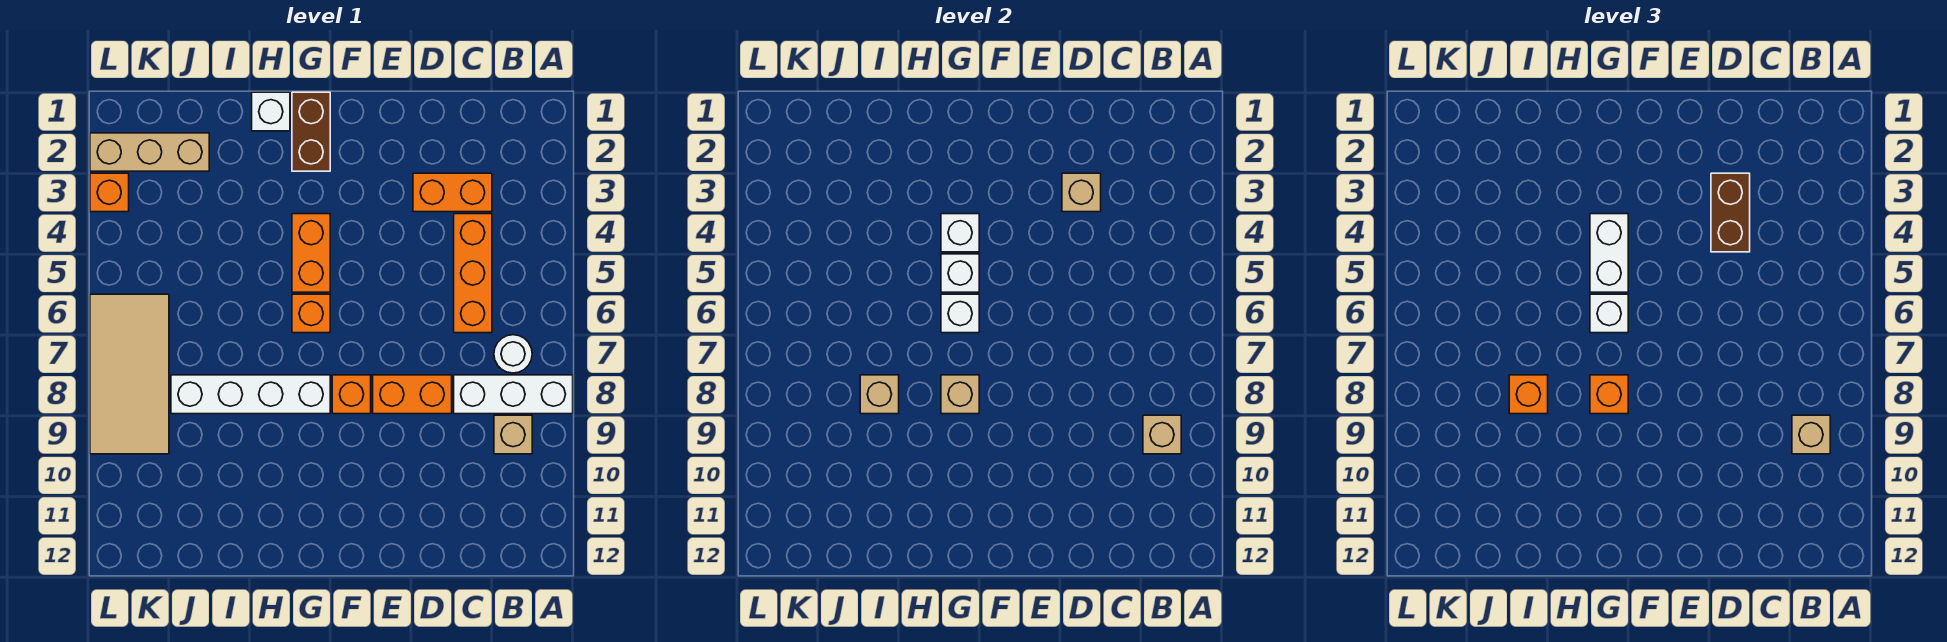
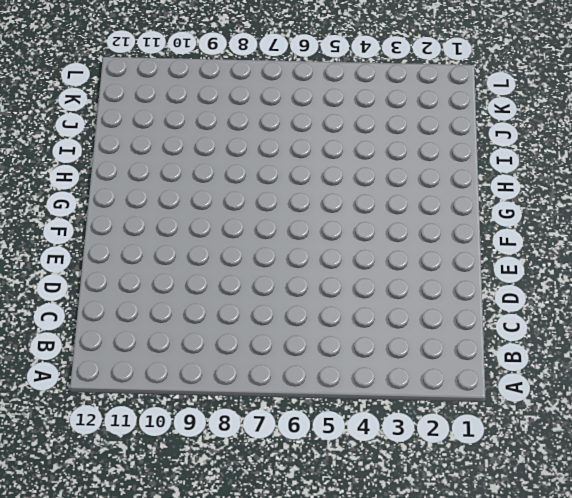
none -> white 1x3 brick [454,375,573,414]
none -> white 1x1 round brick [494,335,532,373]
none -> tan 1x1 brick [494,415,532,454]

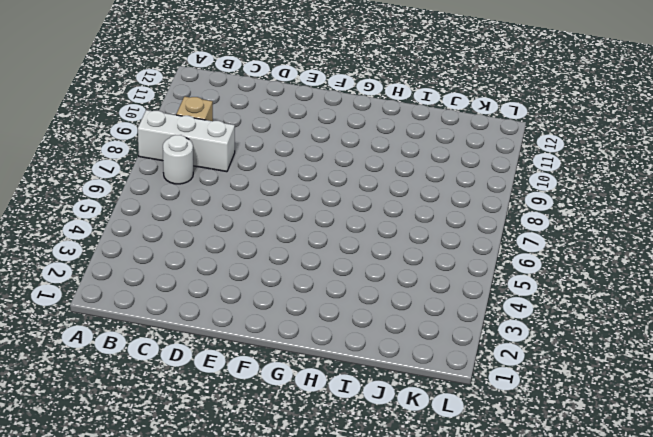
none -> orange 1x2 brick [413,173,492,212]
none -> orange 1x3 brick [454,214,492,333]
none -> orange 1x2 brick [373,375,452,414]

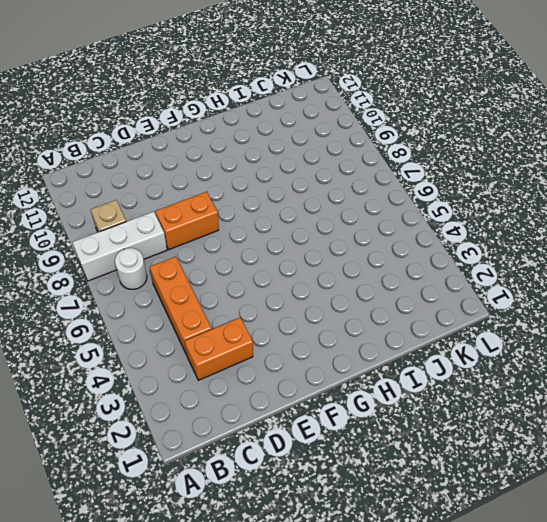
none -> orange 1x1 brick [332,375,371,414]
none -> brown 1x2 brick [292,92,330,171]
none -> orange 1x2 brick [292,214,330,292]

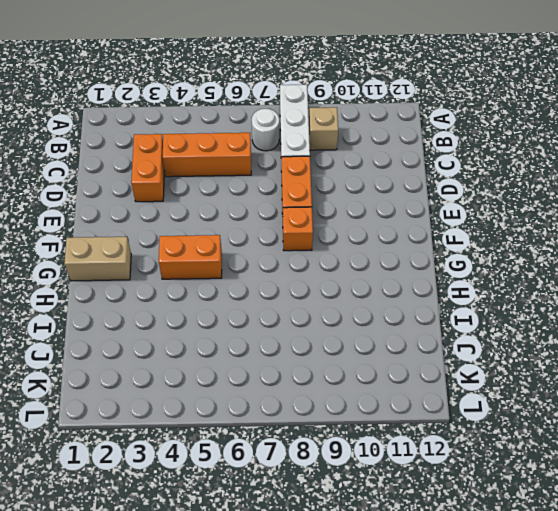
tan 1x2 brick [64,237,131,281] -> brown 1x2 brick [292,92,330,171]
none -> orange 1x1 brick [292,294,330,333]
none -> white 1x4 brick [171,375,330,414]
none -> white 1x1 brick [252,92,290,131]

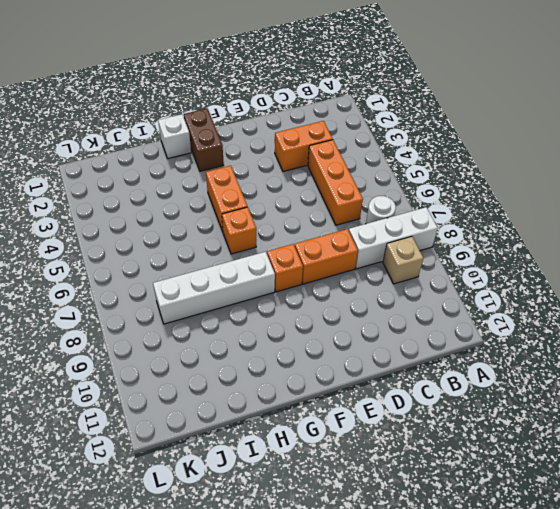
none -> tan 1x3 brick [90,133,209,171]
none -> tan 2x4 tile [90,294,169,454]
none -> orange 1x1 brick [90,173,129,212]

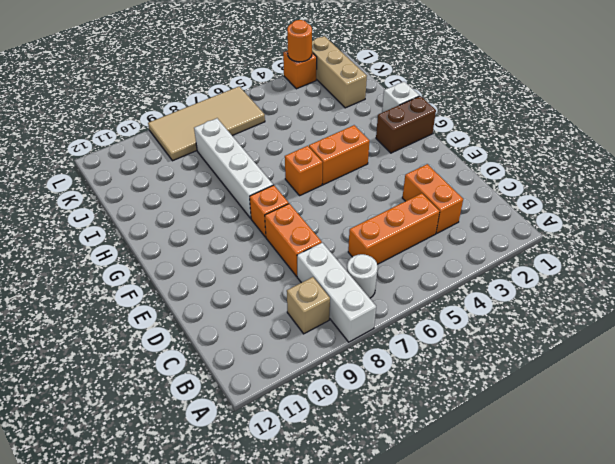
orange 1x1 round brick [287,20,312,62] -> none
none -> tan 1x1 brick [1143,415,1181,454]
none -> tan 1x1 brick [1062,173,1101,212]
none -> white 1x1 brick [941,214,979,252]

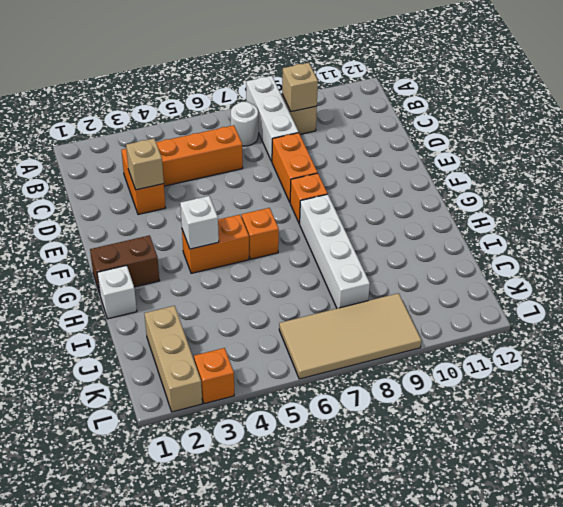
none -> white 1x1 brick [941,254,979,292]
none -> white 1x1 brick [941,294,979,333]
none -> tan 1x1 brick [941,375,979,414]

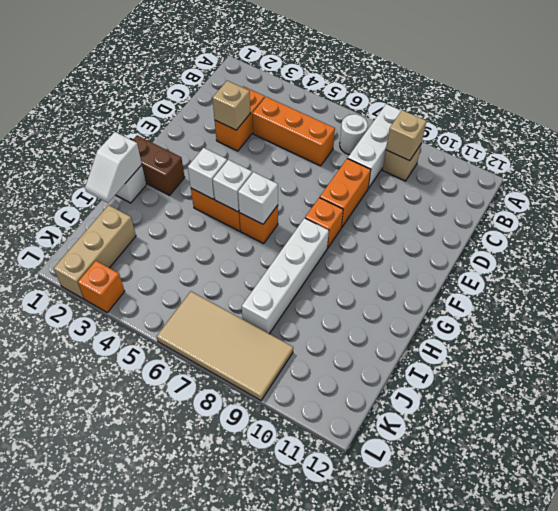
white 1x2 slope [85,132,142,203] -> none
none -> tan 1x1 brick [941,375,979,414]
none -> tan 1x1 brick [860,375,899,414]
none -> tan 1x1 brick [1792,415,1830,454]

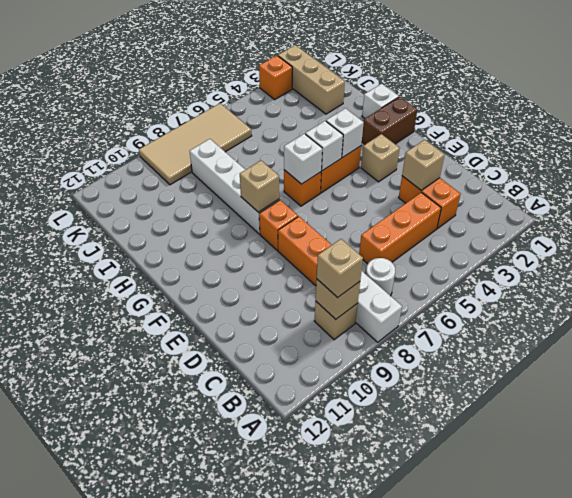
tan 1x1 brick [361,134,400,182] -> tan 1x1 brick moved to [860,375,899,414]
none -> brown 1x2 brick [1711,173,1750,252]
none -> white 1x2 brick [1590,214,1628,292]
none -> white 1x1 brick [1590,294,1628,333]

